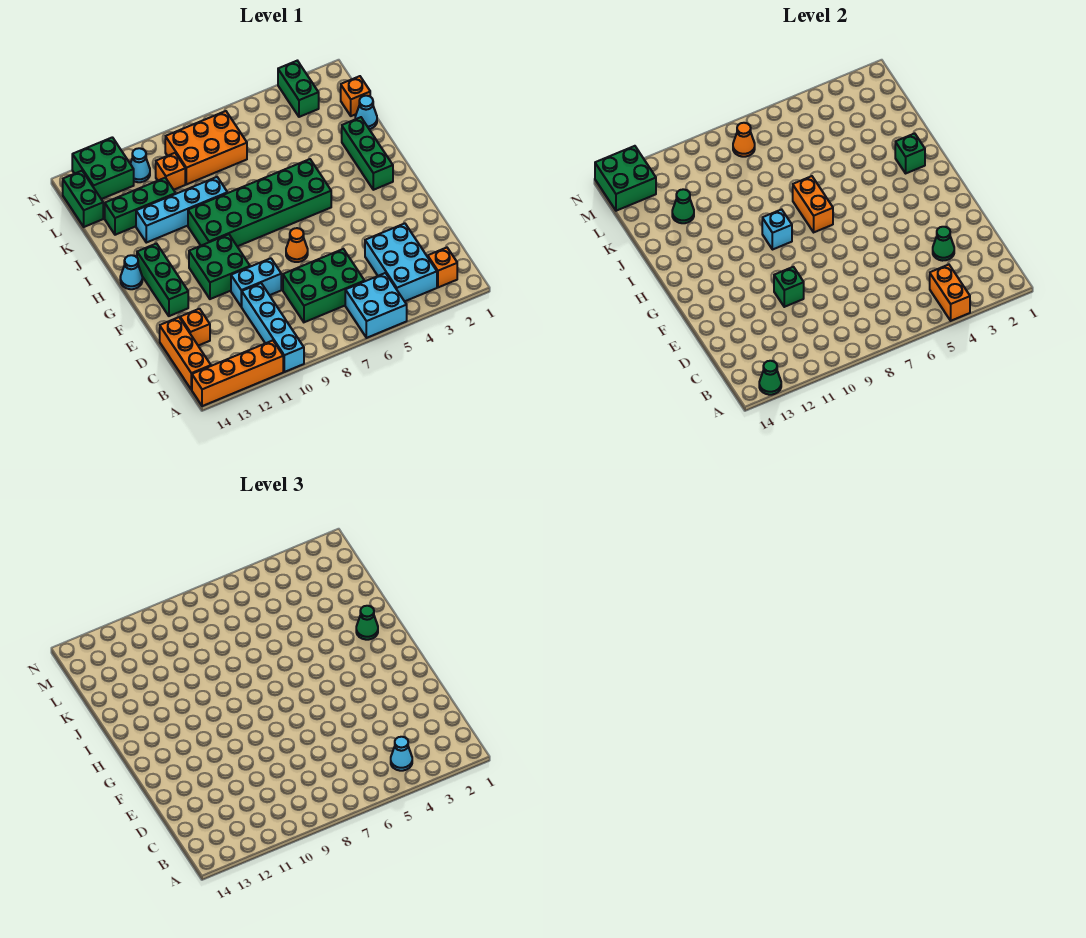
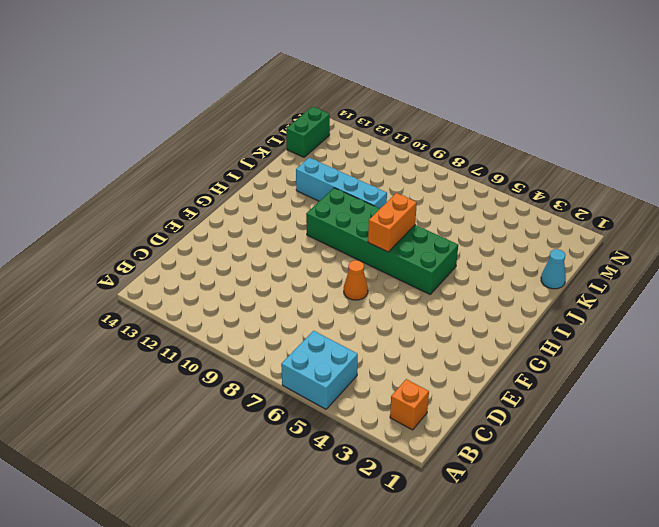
none -> cyan 1x4 brick [242,283,304,372]
none -> orange 1x4 brick [192,341,283,406]
none -> cyan 2x3 brick [365,223,437,301]
none -> orange 1x3 brick [160,317,211,390]

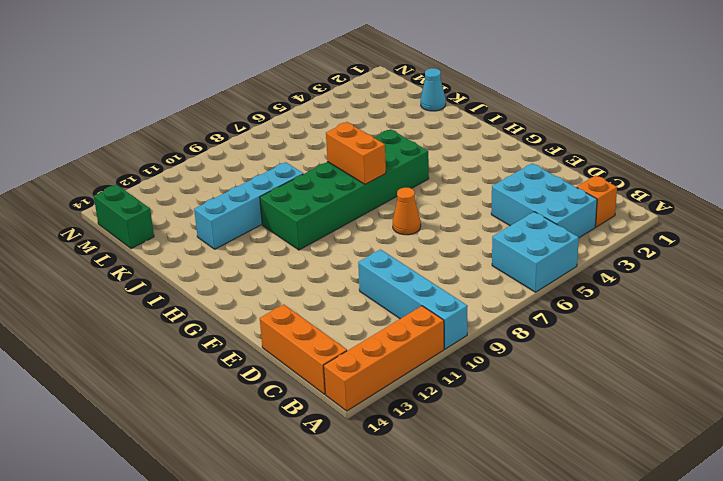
none -> green 2x3 brick [283,249,365,322]
none -> orange 1x1 brick [180,309,210,346]
none -> cyan 1x2 brick [231,258,281,307]
none -> green 2x2 brick [189,234,250,299]

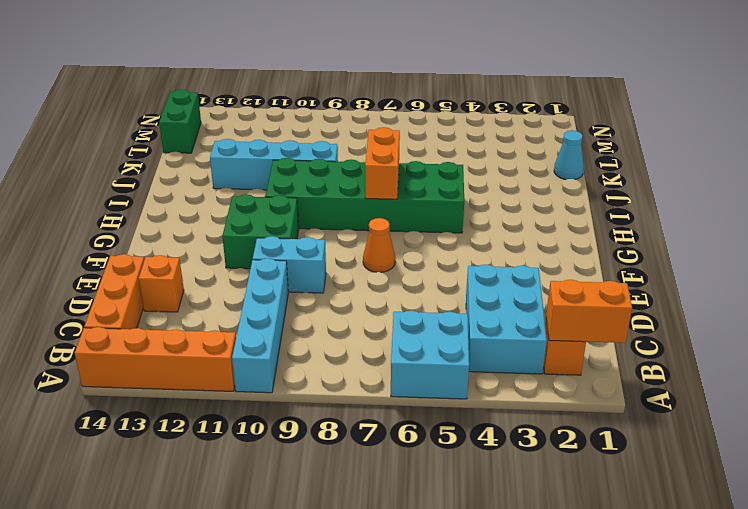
orange 1x2 brick [546,280,632,343] -> orange 1x2 brick turned to [930,265,970,321]
none -> green 2x3 brick [283,249,365,322]
none -> green 1x3 brick [137,244,188,316]
none -> green 1x3 brick [342,117,393,190]
none -> cyan 1x1 cone [120,255,142,289]

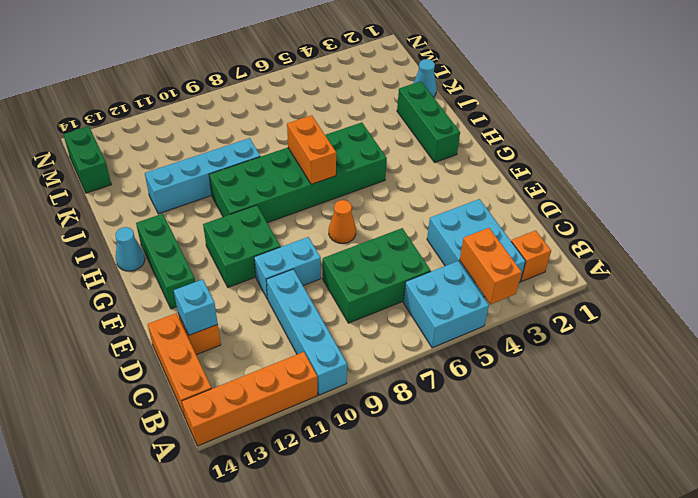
cyan 1x1 brick [174,279,218,335] -> cyan 1x1 brick moved to [762,209,792,250]
none -> green 1x3 brick [105,178,176,235]
none -> orange 1x1 brick [341,76,370,116]
none -> orange 2x3 brick [165,111,247,184]
none -> orange 1x1 brick [156,153,185,190]

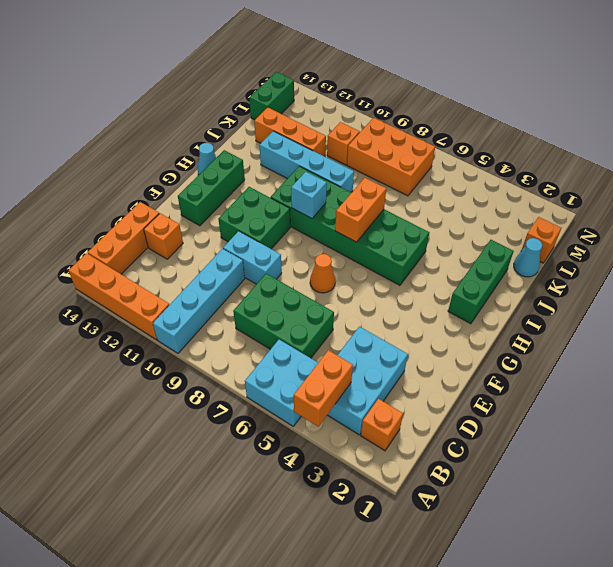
orange 1x3 brick [254,107,326,157] -> green 1x3 brick [105,178,176,235]
none -> green 1x2 brick [278,61,319,117]
none -> cyan 1x1 cone [130,148,150,182]
none -> green 2x2 brick [72,137,134,199]
none -> green 1x1 cone [759,361,781,395]

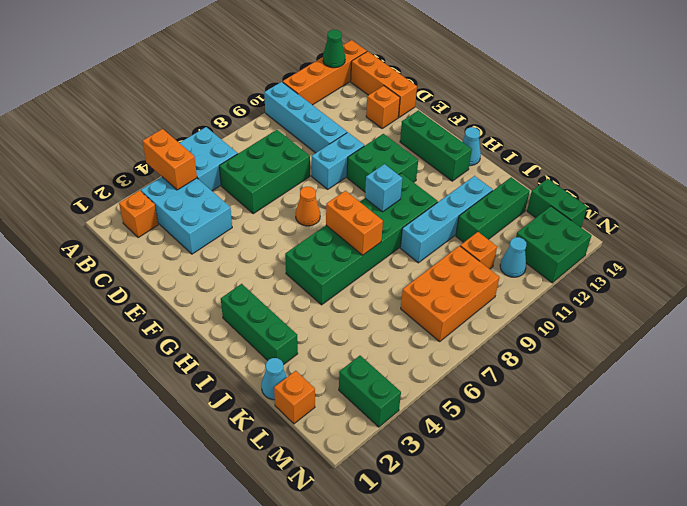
none -> green 1x1 cone [933,227,954,261]
none -> green 1x1 brick [774,267,804,307]
none -> green 1x1 brick [895,133,925,173]
none -> green 1x1 cone [672,189,694,223]

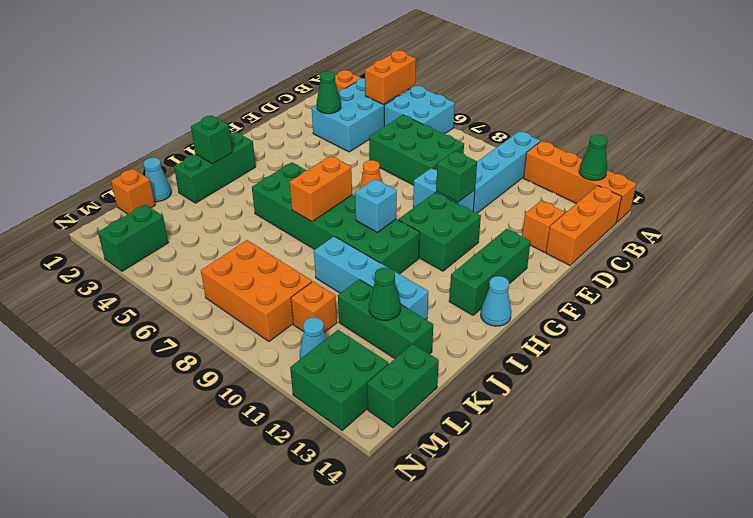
none -> orange 1x1 cone [733,123,755,157]
none -> green 2x2 brick [595,146,656,211]
none -> cyan 1x1 cone [391,737,412,771]
none -> green 1x1 cone [356,606,378,640]

